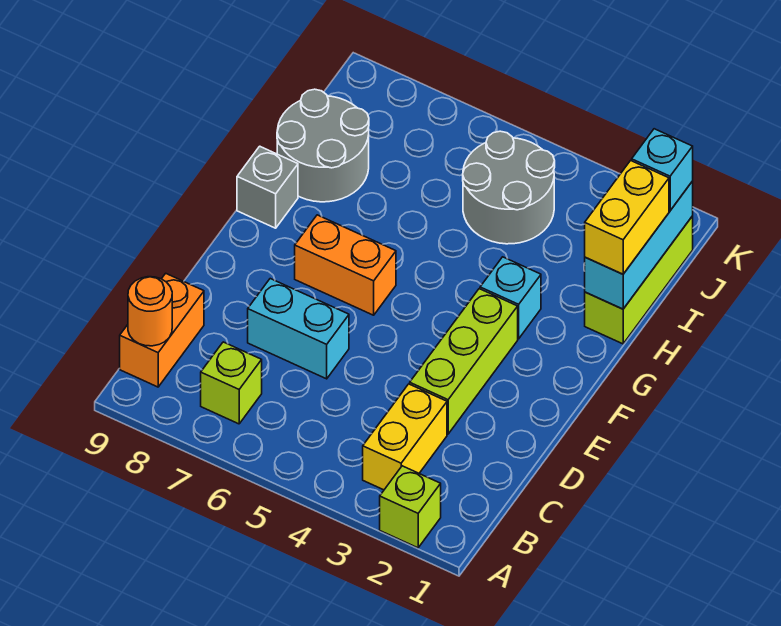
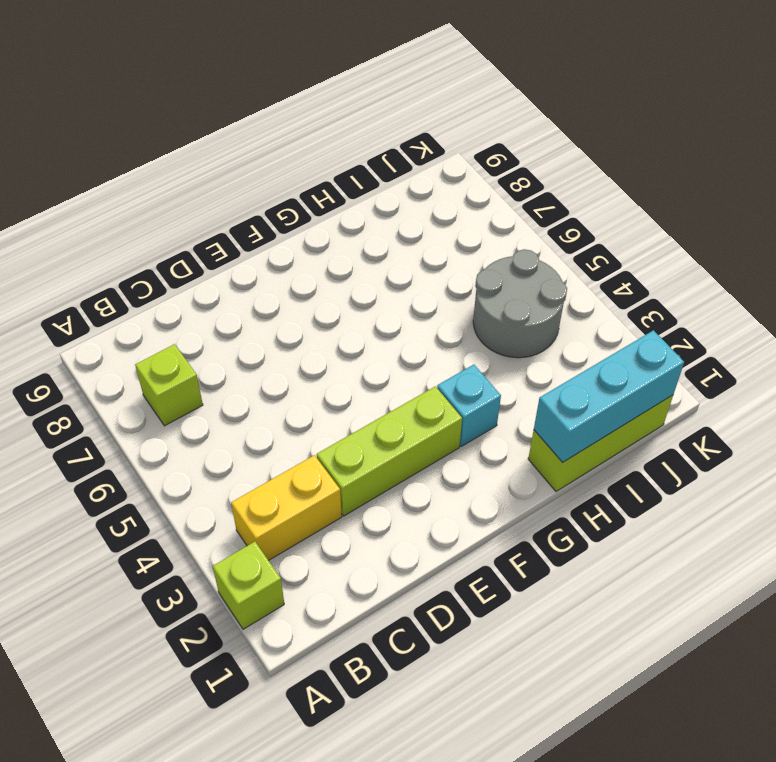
none -> orange 1x2 brick [120,273,204,387]
none -> cyan 1x2 brick [248,279,349,379]
none -> orange 1x2 brick [295,215,396,315]

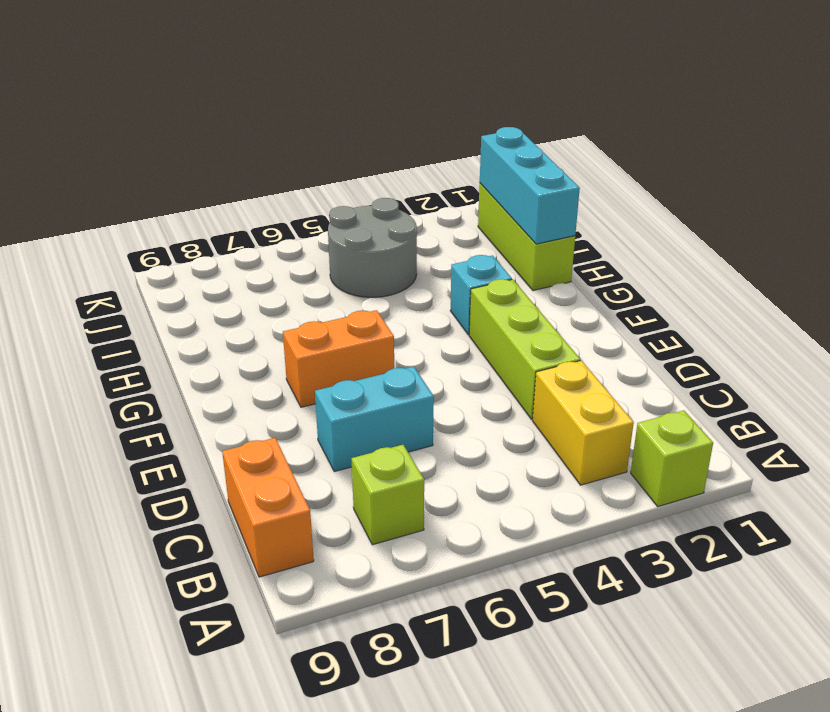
none -> grey 1x1 brick [237,146,298,228]
none -> grey 2x2 round brick [277,89,369,202]
none -> orange 1x1 round brick [128,277,172,346]

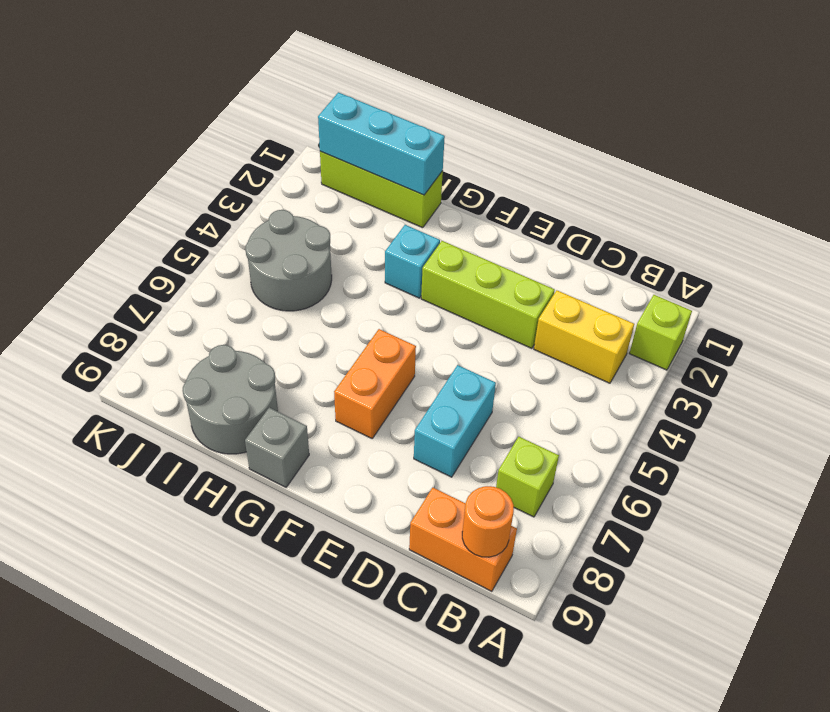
none -> yellow 1x2 brick [585,161,669,274]
none -> cyan 1x1 brick [632,129,693,211]

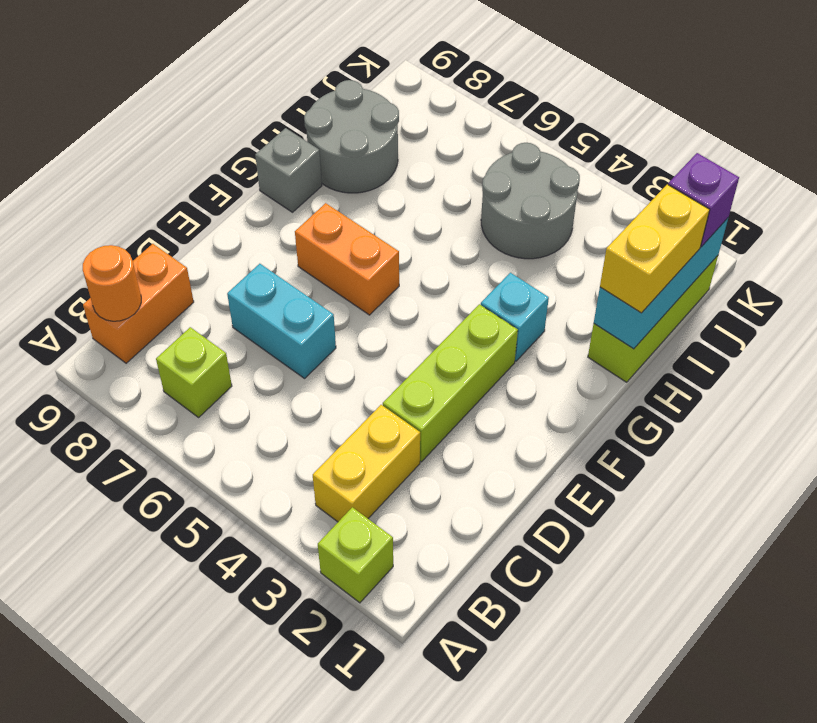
purple 1x1 brick [668,153,739,247] -> cyan 1x1 brick [632,129,693,211]

